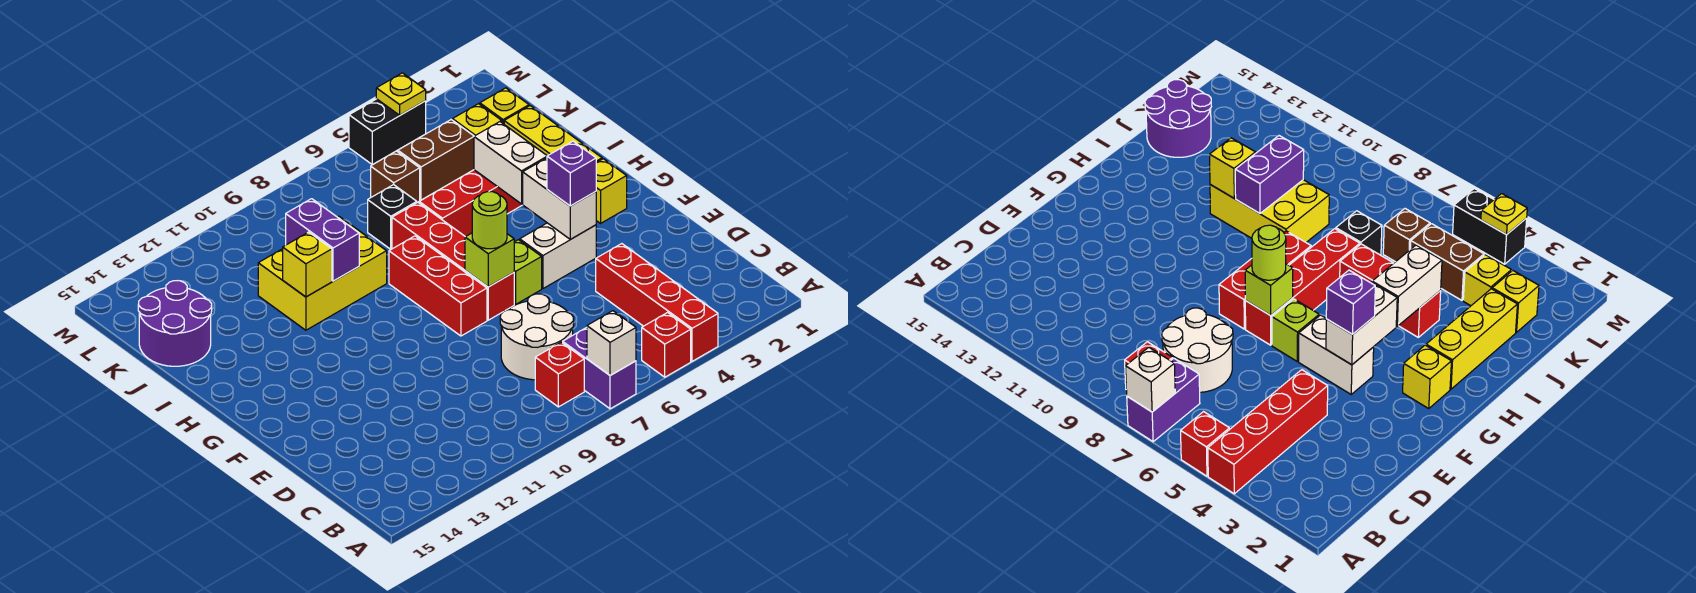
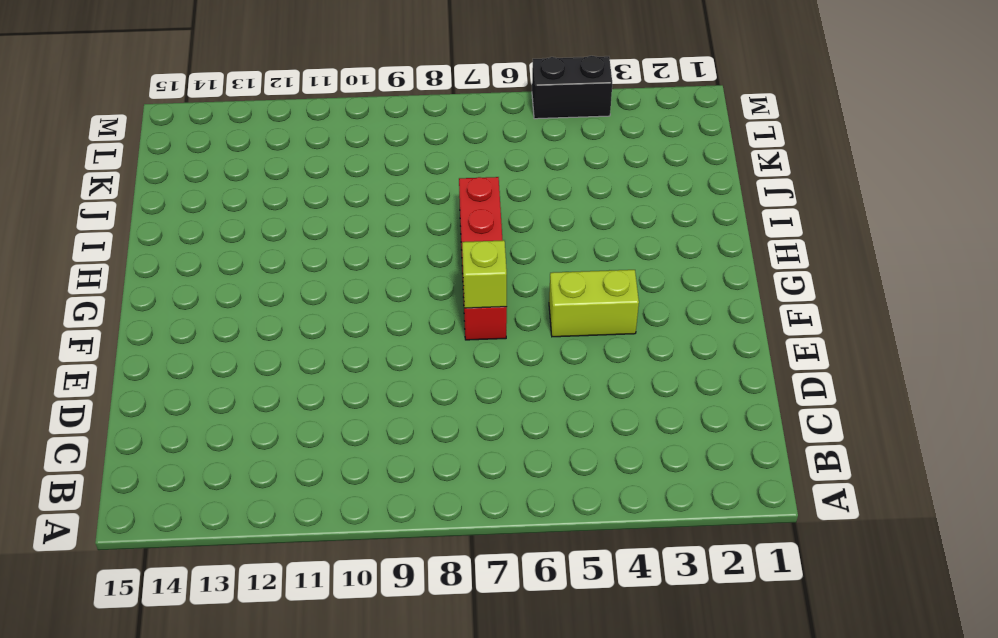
lime 1x2 brick [549,270,639,337] -> white 1x2 brick [520,223,596,289]
none -> red 1x4 brick [596,244,718,361]
none -> red 1x1 brick [642,313,691,377]
none -> purple 1x2 brick [563,327,636,409]

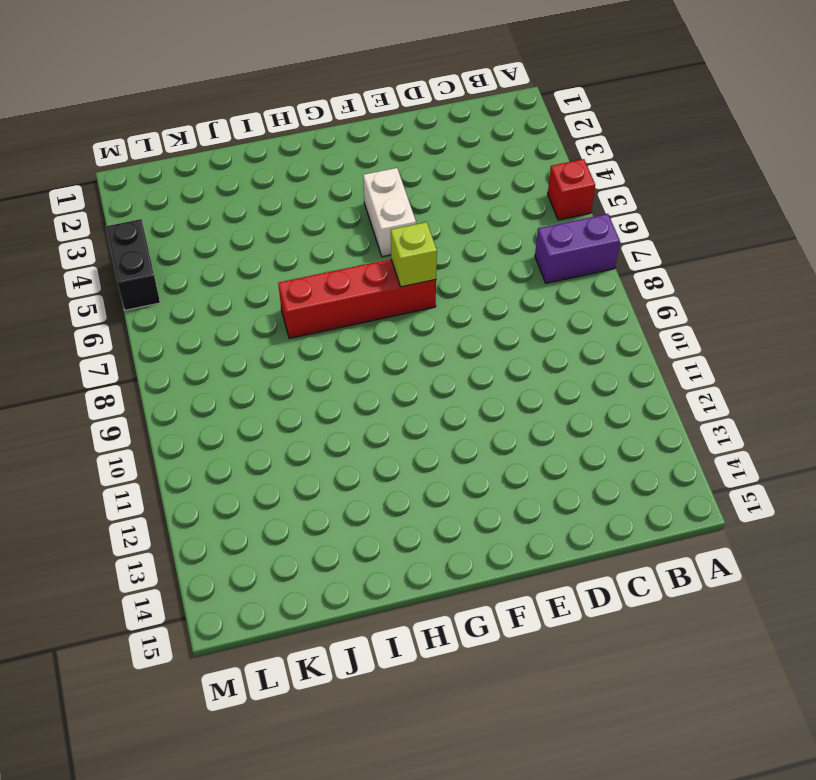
none -> red 1x4 brick [596,244,718,361]
none -> red 1x1 brick [535,342,584,407]
none -> white 2x2 round brick [500,294,574,380]

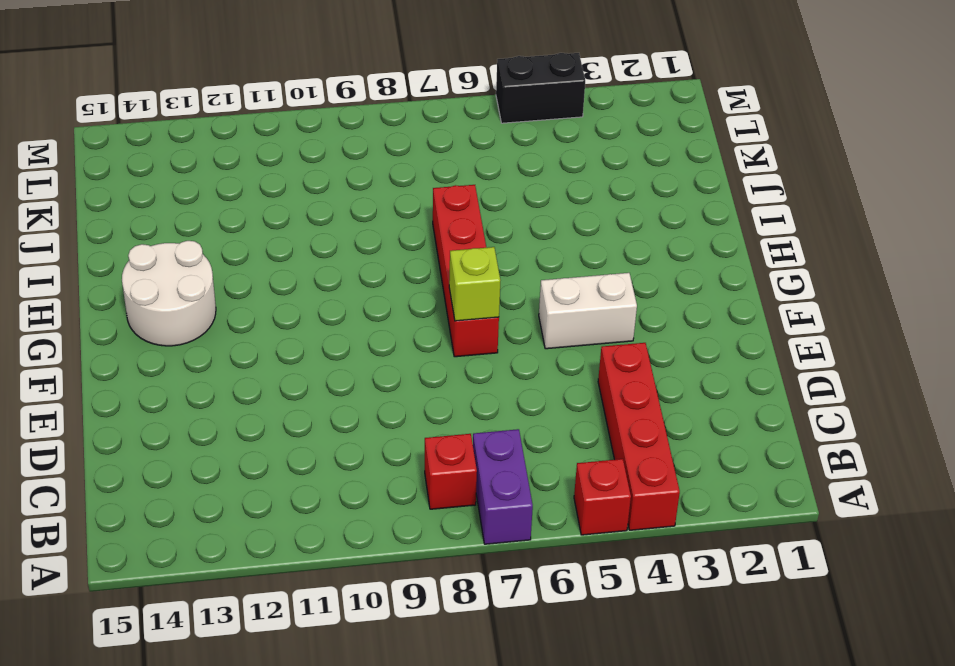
white 2x2 round brick [122,241,216,346] -> white 2x2 round brick moved to [500,294,574,380]
none -> lime 1x1 brick [514,240,542,304]
none -> red 1x3 brick [389,236,487,336]
none -> yellow 1x1 brick [596,159,627,223]

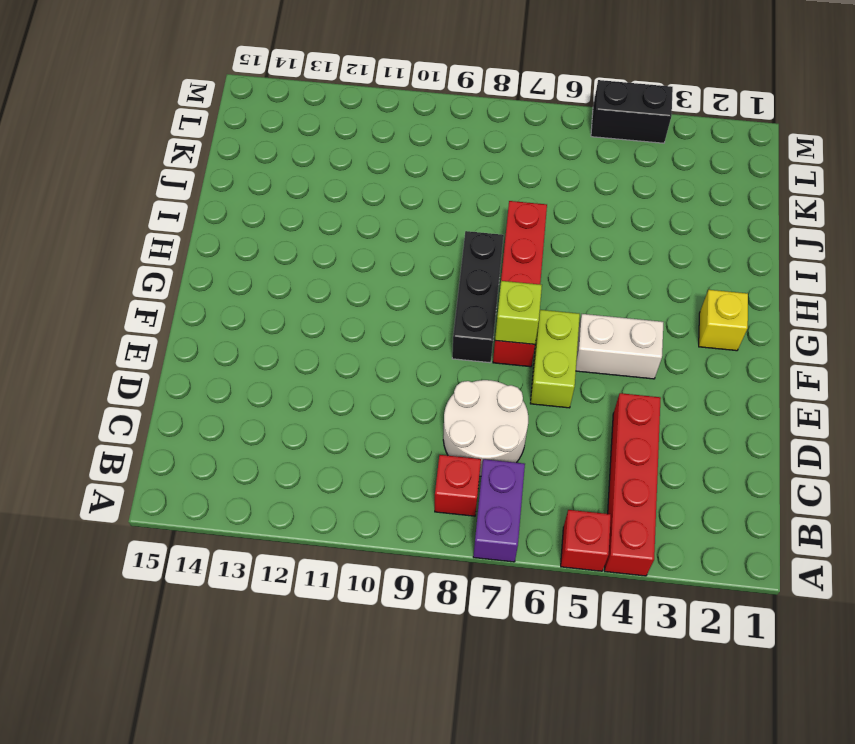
lime 1x2 brick [530,310,580,408] -> lime 1x1 brick [514,240,542,304]
black 1x3 brick [452,231,504,363] -> red 1x3 brick [389,236,487,336]
none -> yellow 1x3 brick [504,106,602,163]
none -> red 1x3 brick [419,170,523,237]
none -> yellow 2x3 brick [258,216,387,330]

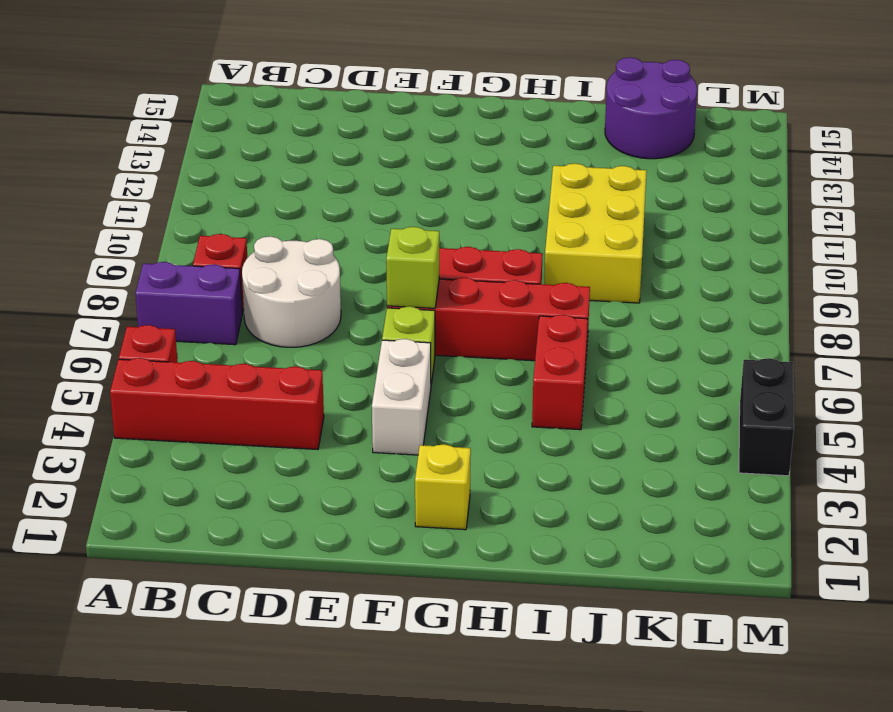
red 1x2 brick [532,315,588,430] -> red 1x3 brick [419,170,523,237]
none -> yellow 1x3 brick [504,106,602,163]
none -> black 1x1 brick [368,185,417,249]
none -> yellow 1x1 brick [480,88,529,124]

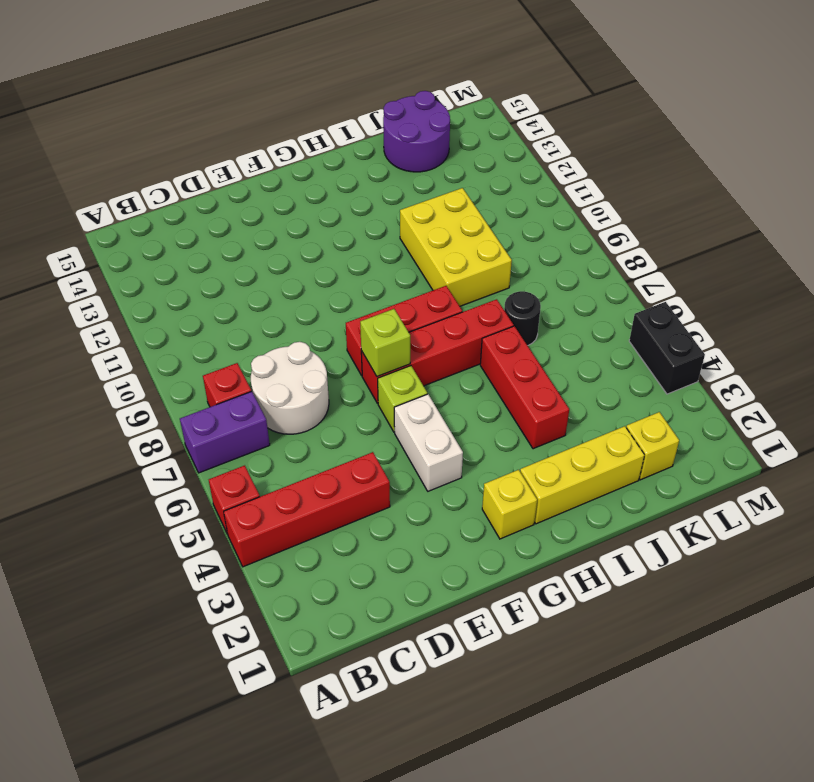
black 1x1 round brick [504,291,541,346] -> black 1x1 brick [368,185,417,249]
none -> yellow 1x1 brick [453,104,502,136]
none -> brown 1x2 brick [398,120,474,200]
none -> brown 1x1 brick [371,151,420,202]

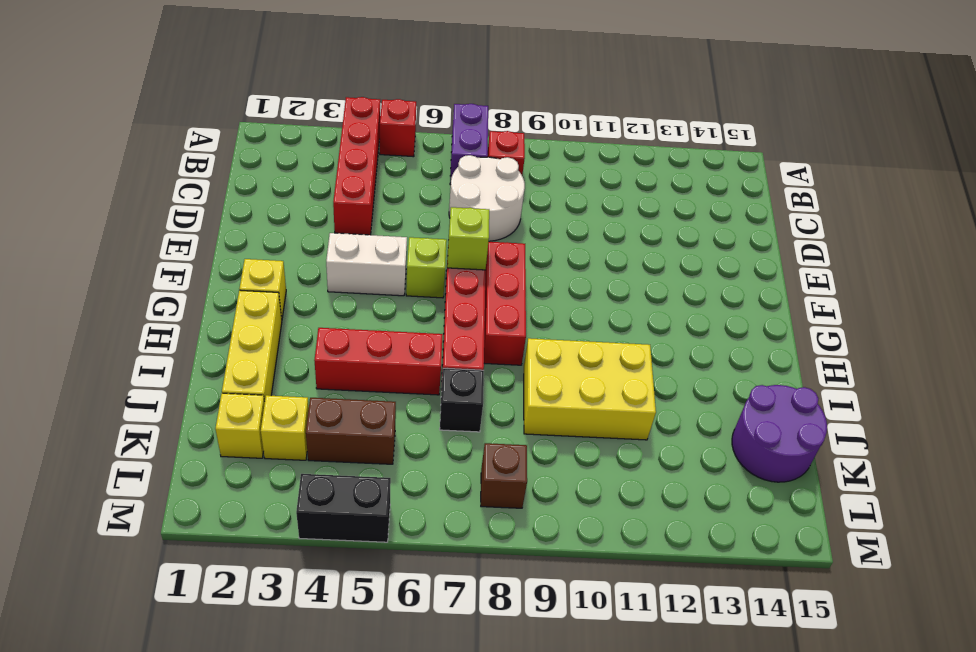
brown 1x1 brick [481,443,527,508] -> brown 1x1 brick moved to [371,151,420,202]
none -> white 1x1 brick [587,311,636,375]
none -> white 1x2 brick [523,158,596,239]
none -> white 1x2 brick [474,122,547,204]

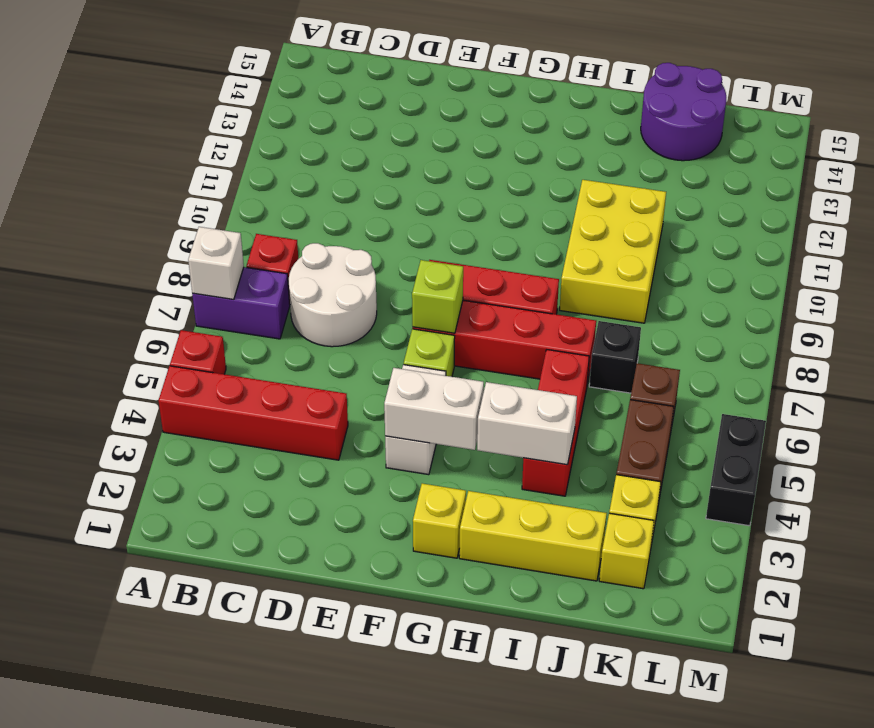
none -> purple 1x2 brick [286,199,359,281]
none -> yellow 1x1 brick [283,232,332,297]
none -> yellow 1x1 plate [376,73,426,115]

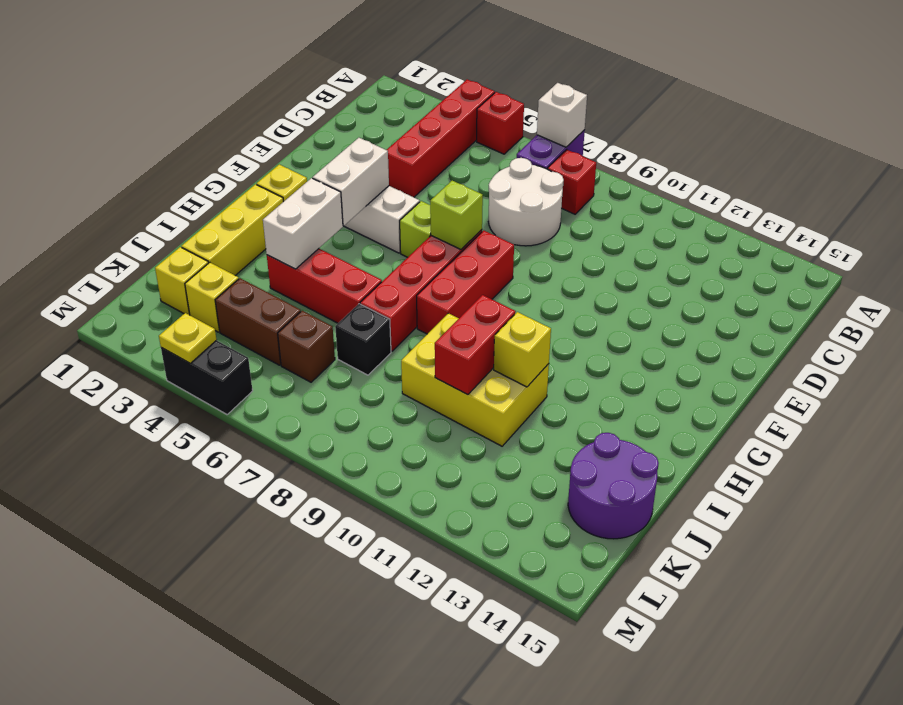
red 1x2 brick [435,295,516,395] -> purple 1x2 brick [286,199,359,281]
none -> purple 1x1 brick [547,141,596,206]
none -> lime 1x1 round brick [472,192,507,249]

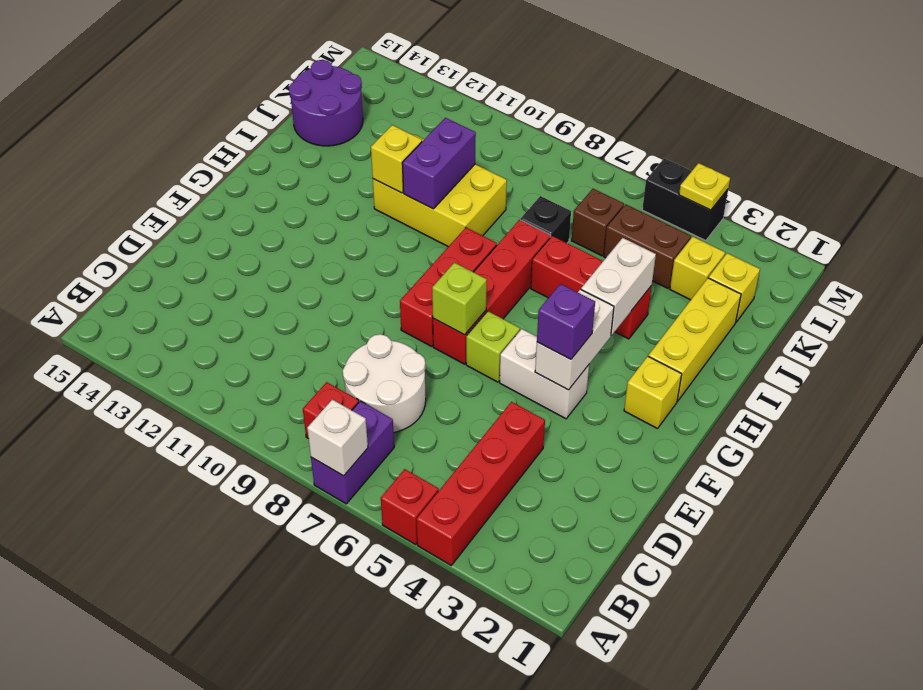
none -> lime 1x1 round brick [472,192,507,249]

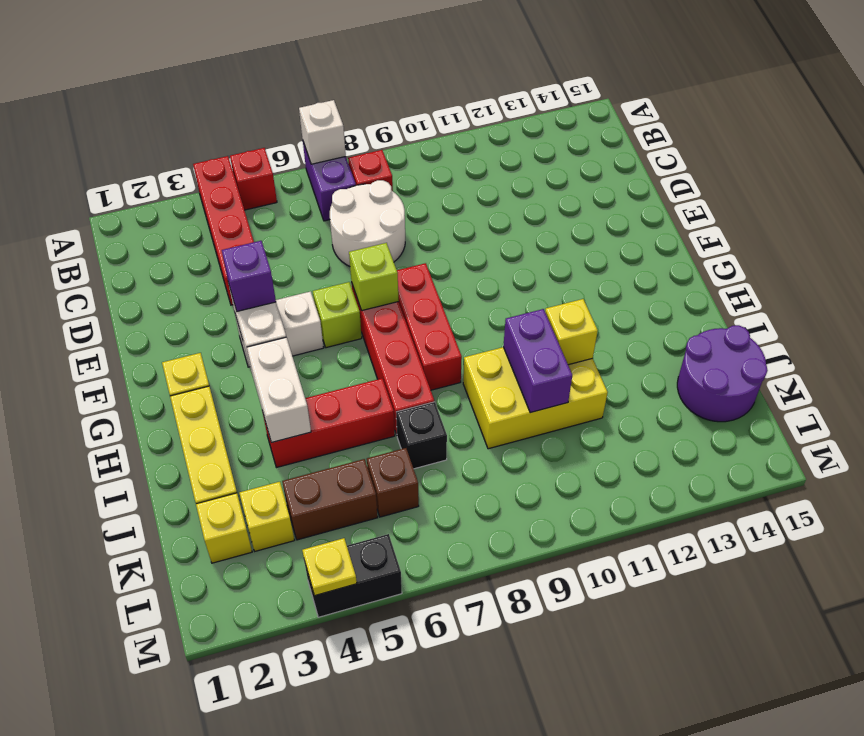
none -> lime 1x1 round brick [472,192,507,249]

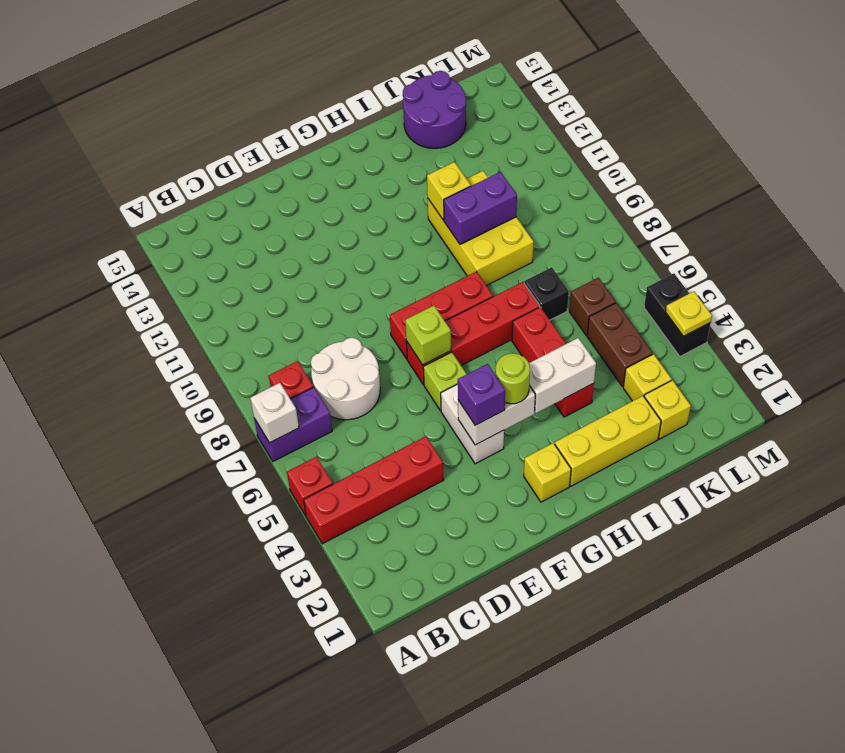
lime 1x1 round brick [495,353,530,404] -> lime 1x1 round brick moved to [472,192,507,249]

